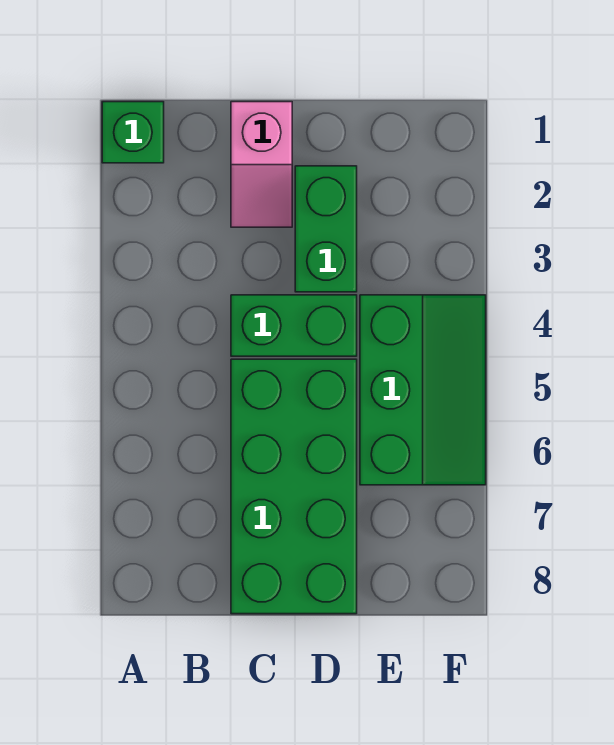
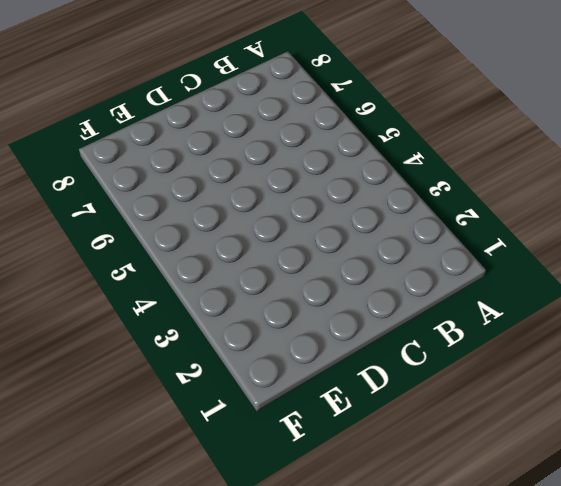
none -> green 1x1 brick [102,102,164,163]
none -> pink 1x2 slope [231,102,292,227]

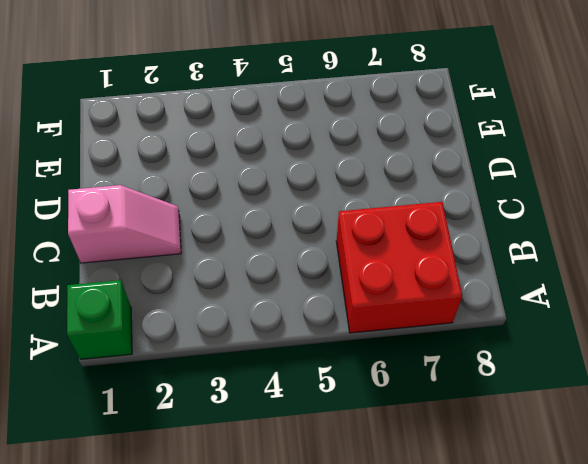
red 2x2 brick [336,202,462,333] -> none
none -> green 1x2 brick [231,295,357,356]
none -> green 2x4 brick [231,359,357,614]

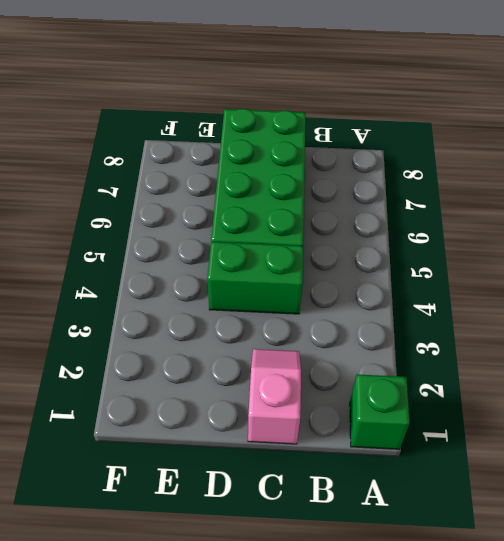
none -> green 1x2 brick [295,166,357,292]
none -> green 2x3 slope [360,295,486,485]

